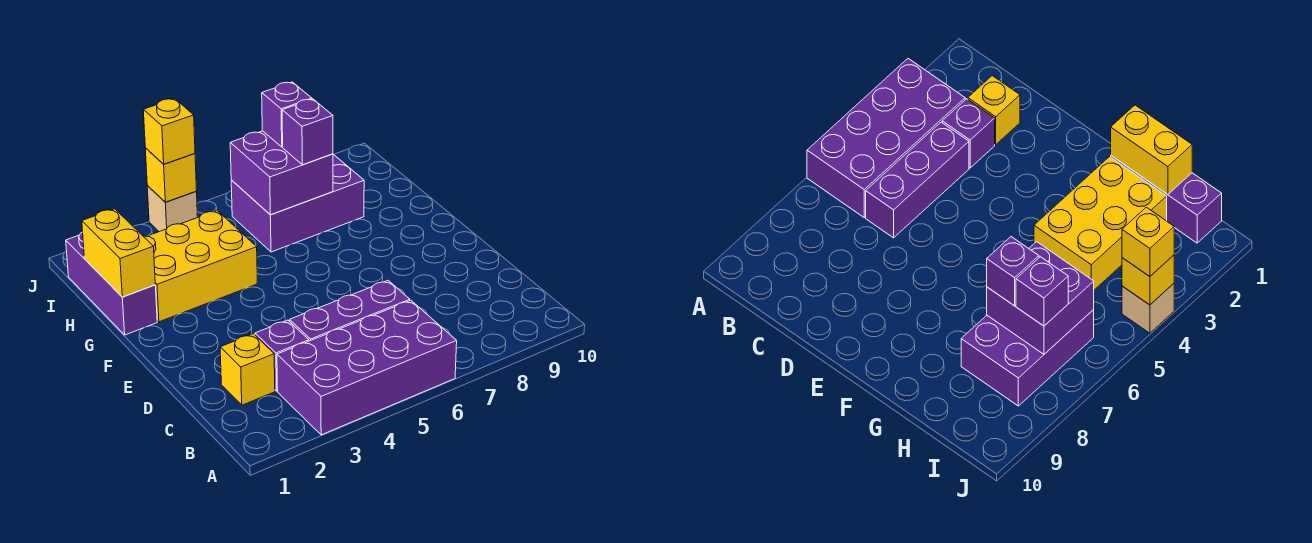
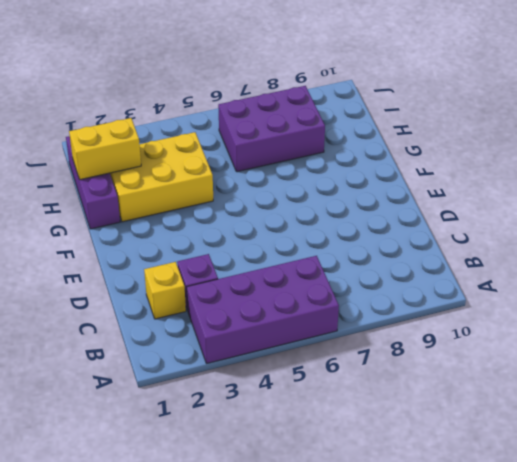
yellow 1x2 brick [69,118,141,180] -> yellow 1x2 brick turned to [82,209,155,297]
none -> purple 1x3 brick [290,281,410,341]
none -> tan 1x1 brick [147,186,198,232]
none -> purple 2x2 brick [230,131,333,215]

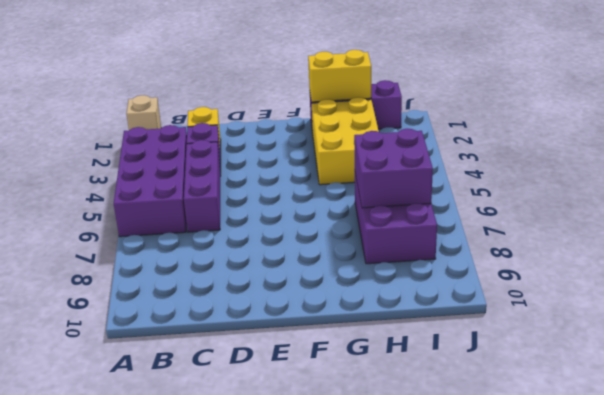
tan 1x1 brick [126,95,161,130] -> tan 1x1 brick moved to [147,186,198,232]
none -> yellow 1x1 brick [145,148,197,202]
none -> purple 1x1 brick [282,99,333,165]
none -> purple 1x1 brick [262,82,312,147]

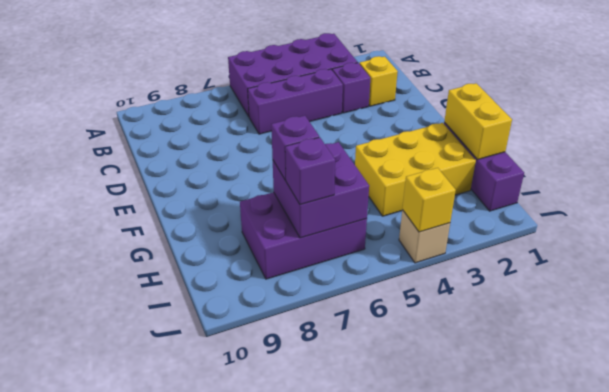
none -> yellow 1x1 brick [143,99,195,164]

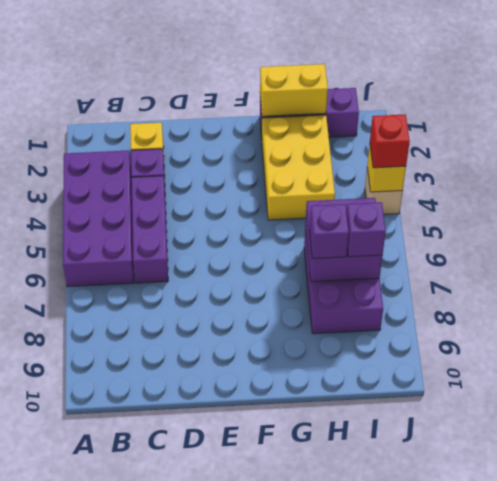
red 1x1 brick [370,114,410,168] -> yellow 1x1 brick [143,99,195,164]

